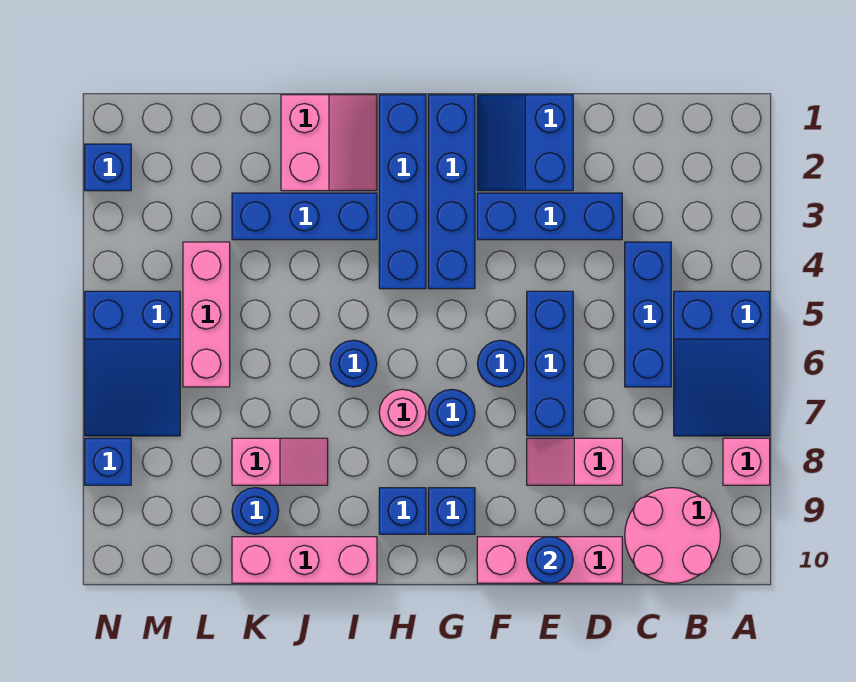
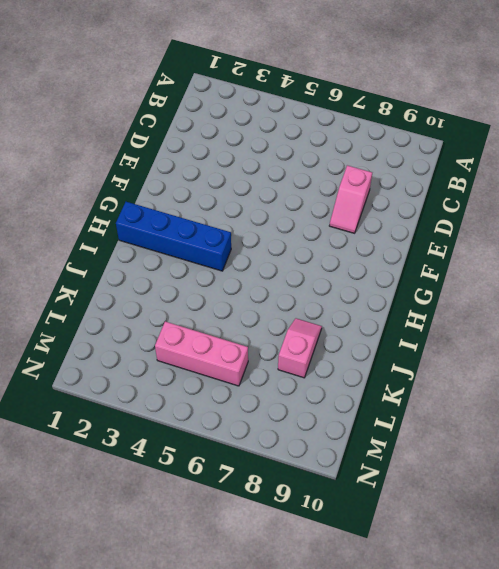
none -> blue 2x3 slope [674,291,770,436]
none -> pink 1x1 brick [723,438,770,485]
none -> pink 2x2 round brick [625,488,721,583]

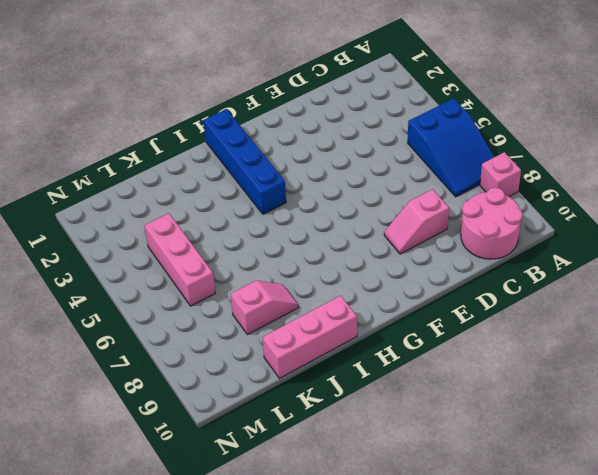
none -> blue 1x3 brick [625,242,671,387]
none -> blue 1x3 brick [477,193,622,240]
none -> pink 1x3 brick [477,537,622,583]

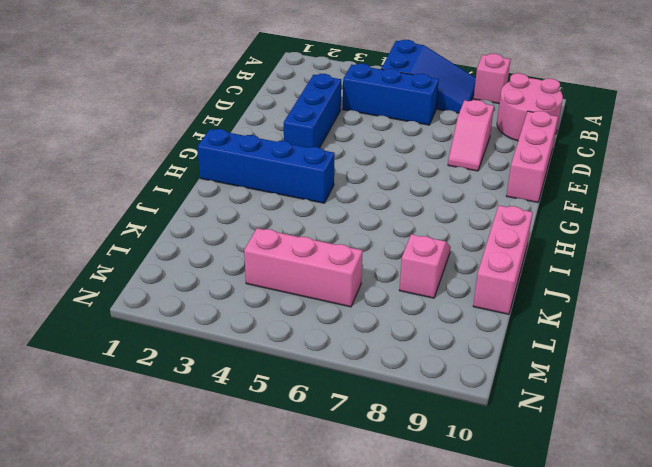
none -> blue 2x2 slope [477,95,573,191]
none -> blue 1x3 brick [527,291,573,436]
none -> blue 1x1 round brick [477,340,524,387]

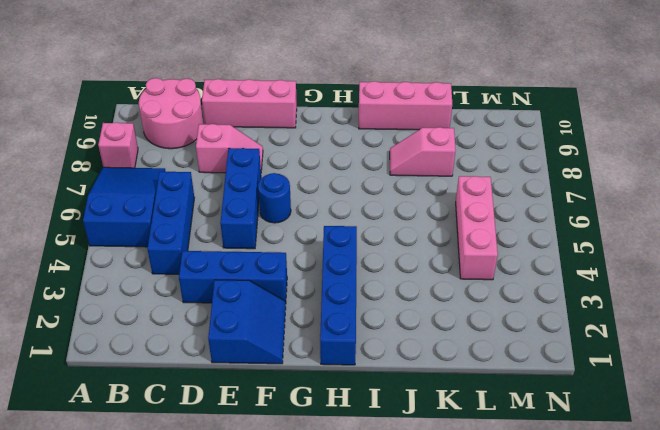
none -> blue 1x4 brick [428,95,475,289]
none -> blue 1x1 round brick [428,389,475,436]
none -> blue 1x1 brick [428,488,475,534]

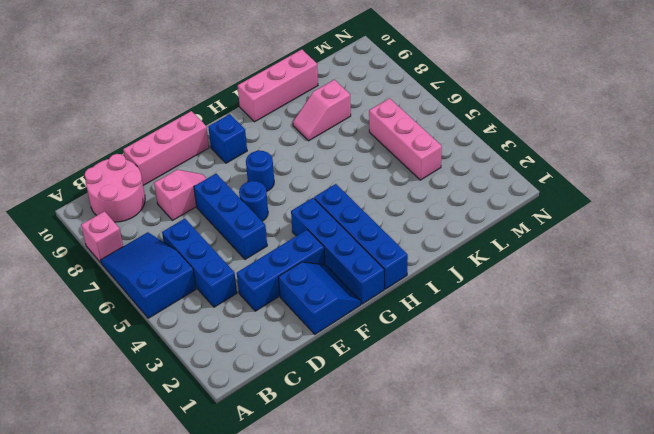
none -> pink 1x1 round brick [379,389,426,436]
none -> blue 1x1 brick [379,488,426,534]
none -> pink 2x2 slope [281,95,377,191]

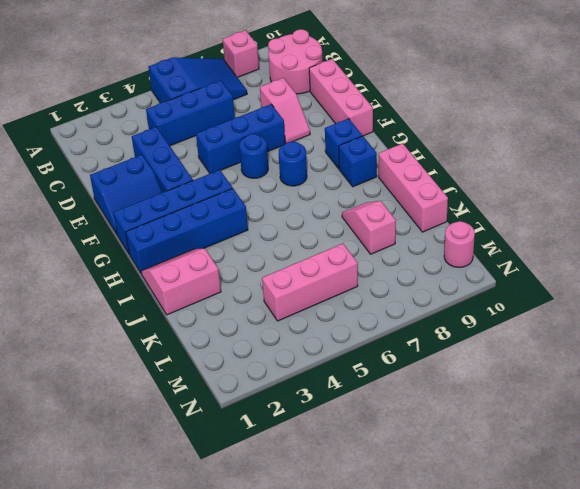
pink 1x1 round brick [444,221,475,267] -> pink 1x1 round brick moved to [379,389,426,436]
none -> blue 1x3 brick [232,193,377,240]
none -> blue 1x1 round brick [330,340,377,387]
none -> blue 1x1 round brick [232,488,279,534]

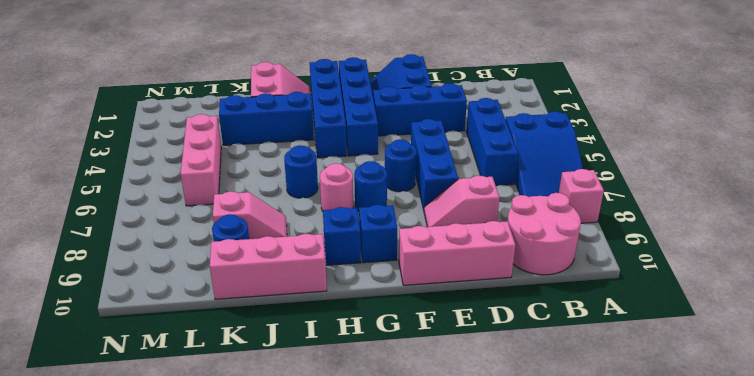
none -> blue 2x3 slope [85,291,180,436]
none -> blue 1x1 brick [85,144,131,191]
none -> blue 1x1 brick [85,438,131,485]

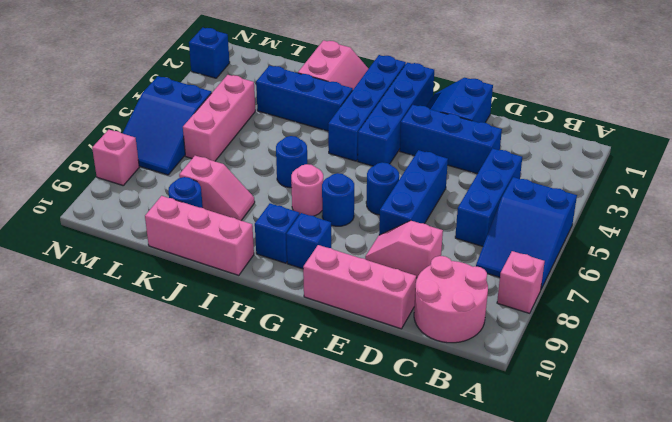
pink 1x1 brick [92,130,139,185] -> blue 1x1 brick [85,438,131,485]
none -> blue 1x1 round brick [527,537,573,583]

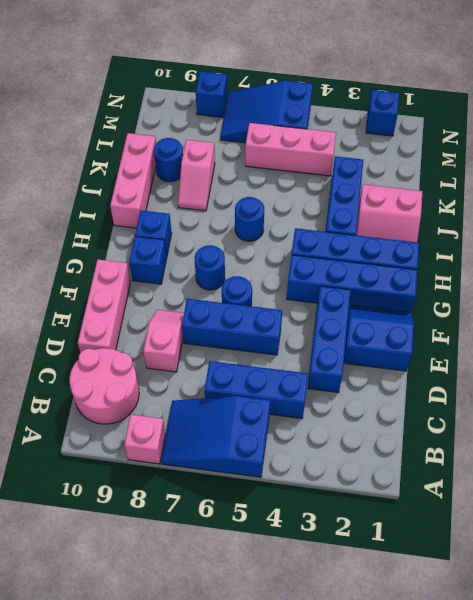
none -> pink 1x1 round brick [379,389,426,436]
none -> blue 1x1 round brick [527,537,573,583]

